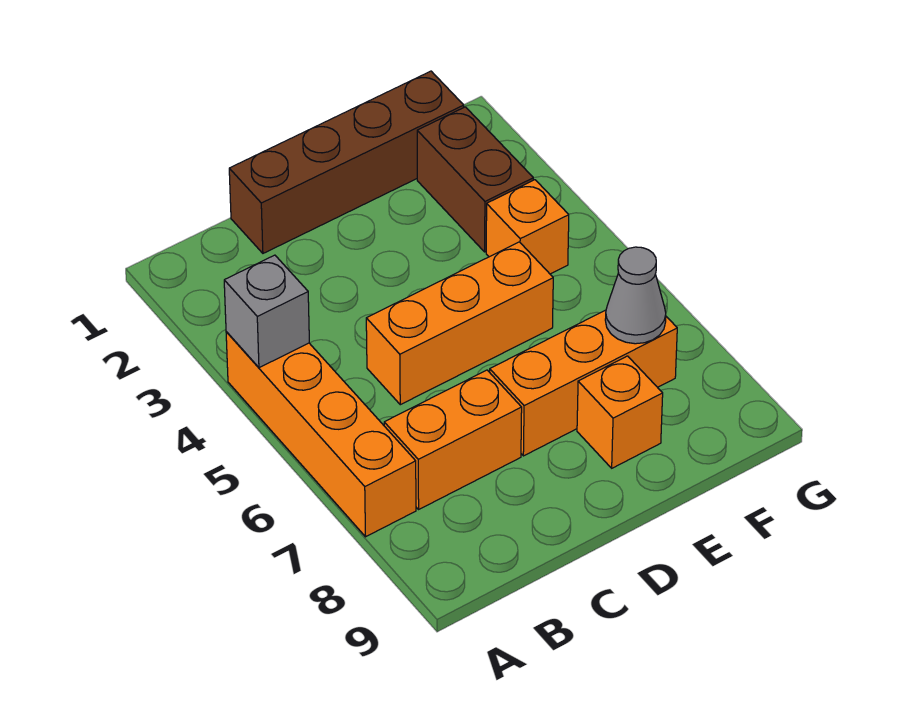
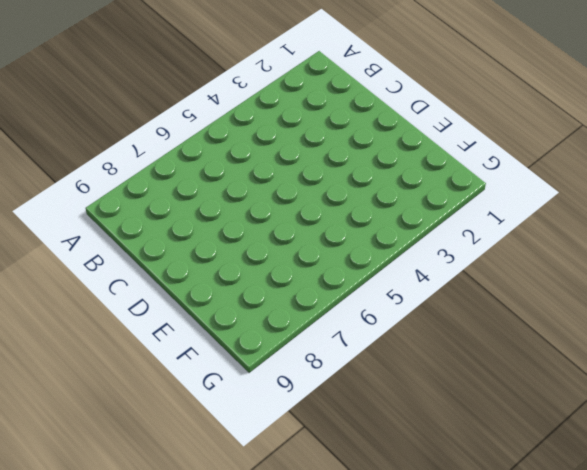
none -> orange 1x4 brick [226,332,416,537]
none -> orange 1x2 brick [384,370,522,509]

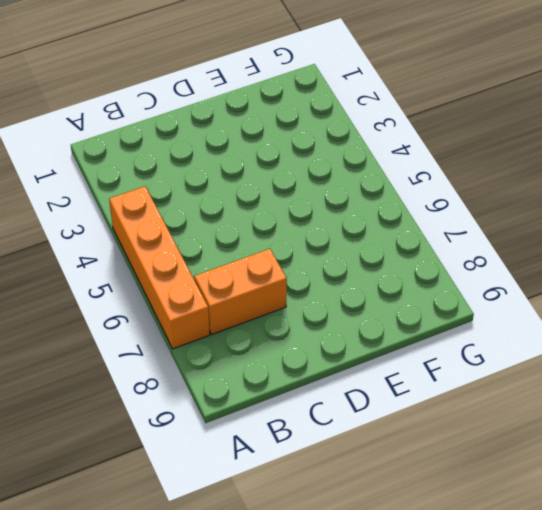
none -> brown 1x4 brick [229,71,464,253]
none -> orange 1x3 brick [366,242,553,405]

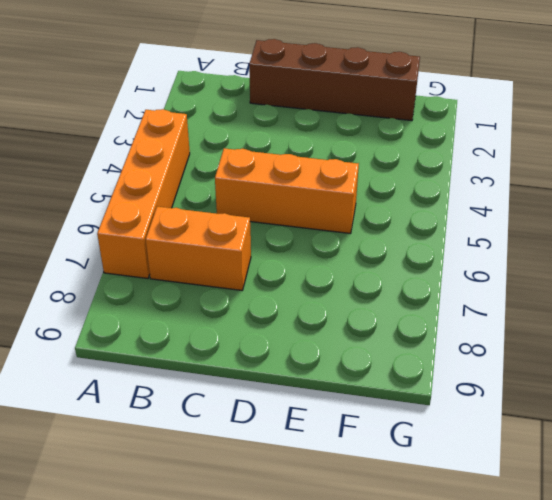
none -> orange 1x3 brick [490,310,677,456]
none -> orange 1x1 brick [577,356,663,468]

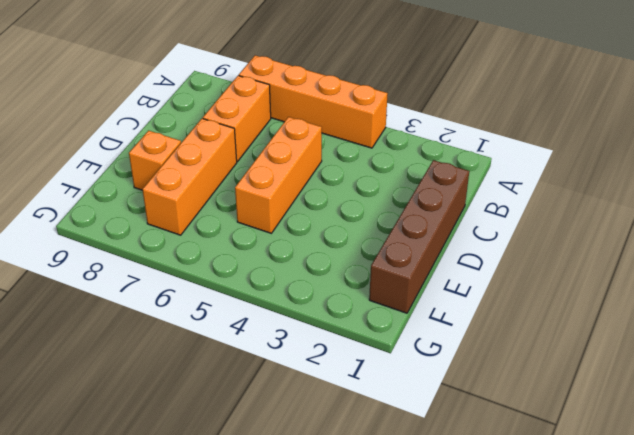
none -> brown 1x2 brick [417,107,533,252]
none -> orange 1x1 brick [486,180,569,274]

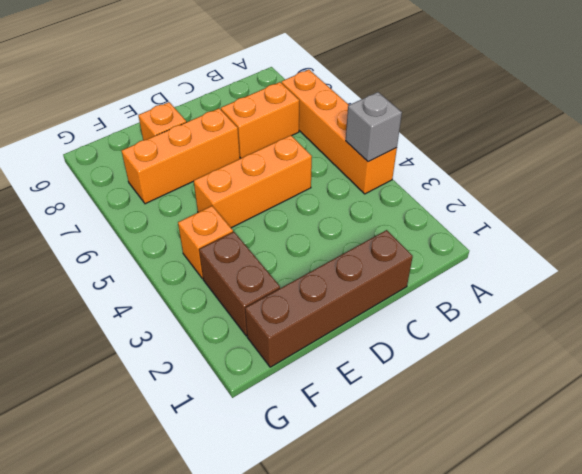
none -> grey 1x1 cone [605,247,666,344]

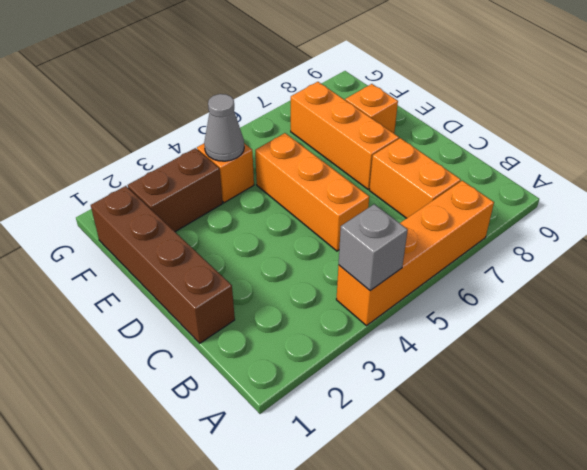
grey 1x1 cone [204,94,244,161] -> grey 1x1 cone moved to [605,247,666,344]

